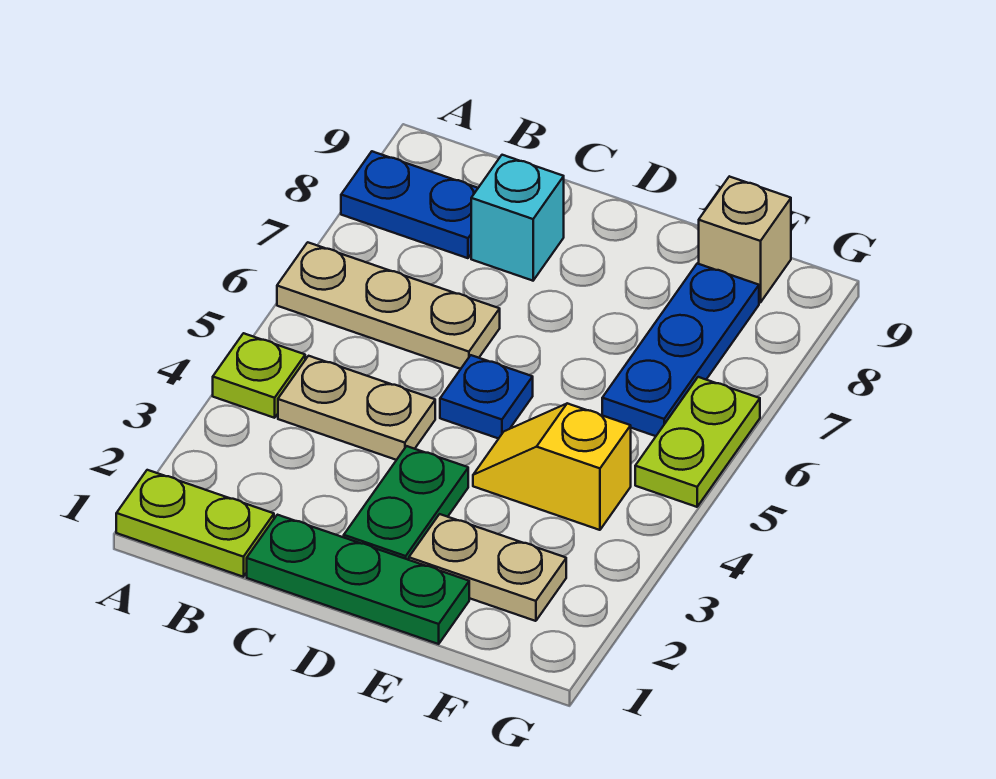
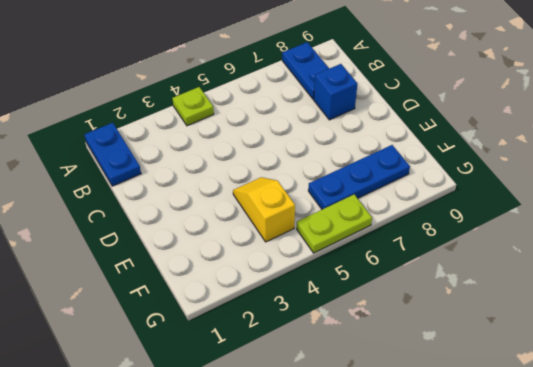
blue 1x2 plate [85,123,141,186] -> lime 1x2 plate [116,470,274,577]
blue 1x1 brick [314,64,357,120] -> cyan 1x1 brick [471,155,564,281]
none -> tan 1x3 plate [277,242,500,369]
none -> tan 1x2 plate [278,356,435,460]
none -> green 1x3 plate [247,515,469,644]

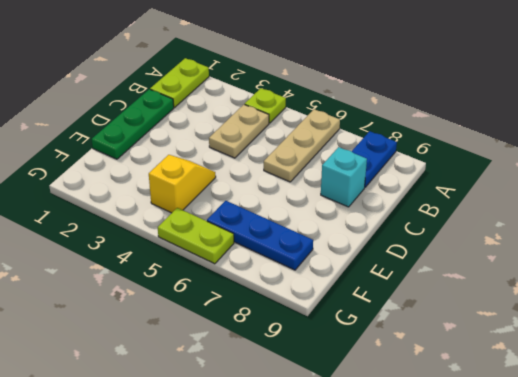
none -> green 1x2 plate [344,446,468,560]
none -> blue 1x1 plate [440,355,533,439]
none -> tan 1x2 plate [409,514,566,621]

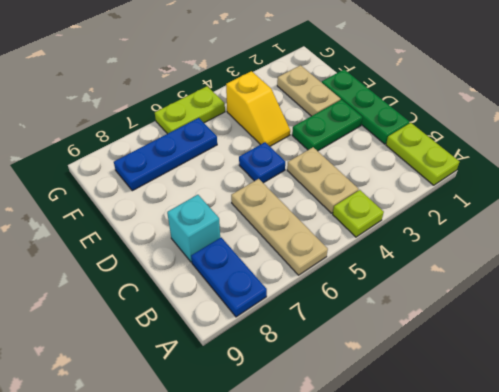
none -> tan 1x1 brick [699,176,791,303]

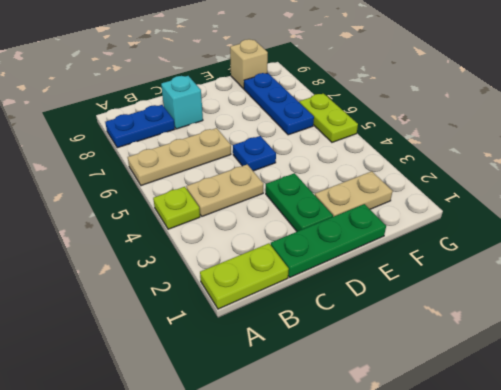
none -> yellow 1x2 slope [473,403,631,530]

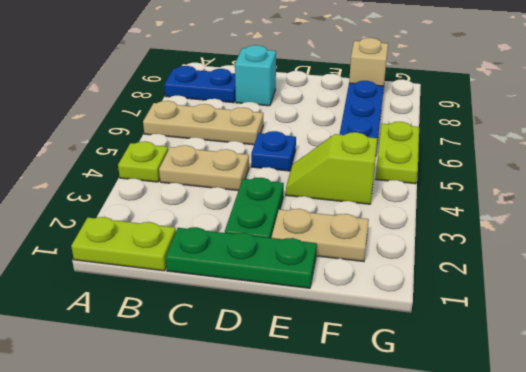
lime 1x2 slope [286,132,377,204] -> yellow 1x2 slope [473,403,631,530]

